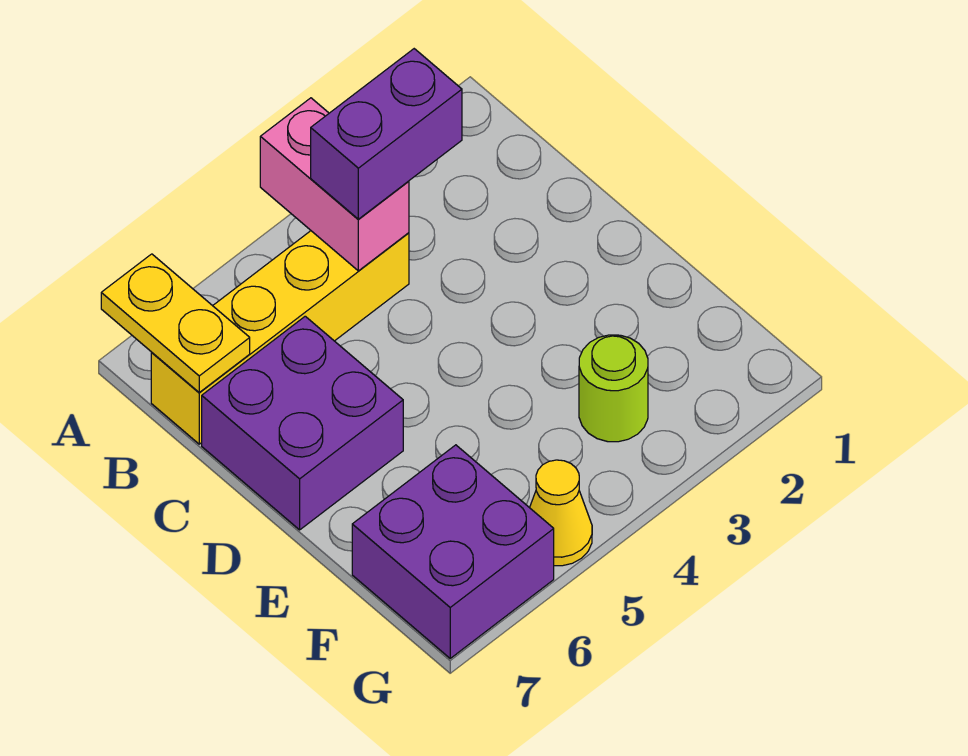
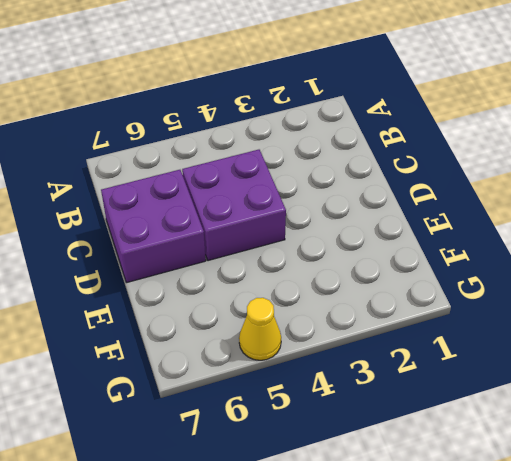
purple 2x2 brick [182,150,286,261] -> purple 2x2 brick moved to [352,445,554,658]
none -> yellow 1x4 brick [151,231,409,444]
none -> lime 1x1 round brick [579,335,648,442]

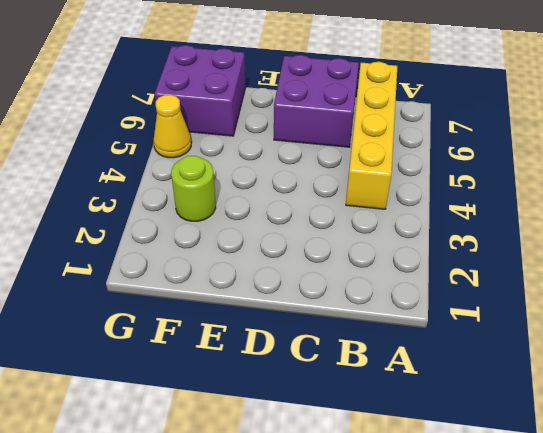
none -> pink 1x2 brick [260,98,409,271]
none -> yellow 1x2 plate [101,254,250,392]

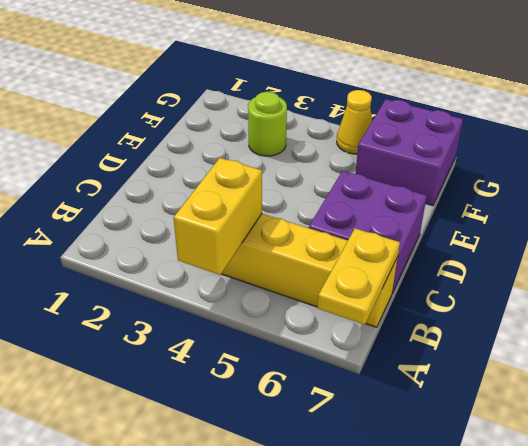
yellow 1x2 brick [174,158,262,275] -> pink 1x2 brick [260,98,409,271]
none -> purple 1x2 brick [311,49,462,219]

